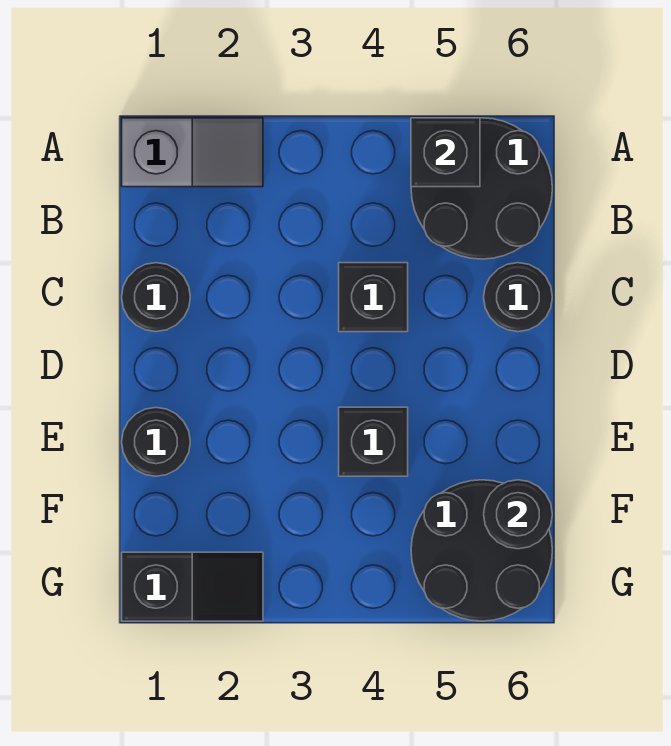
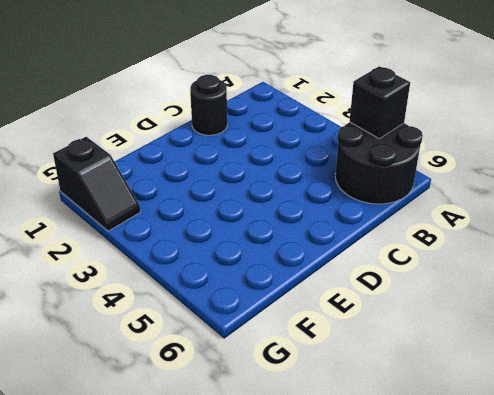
none -> grey 1x2 slope [122,118,263,187]
none -> black 1x1 brick [339,263,408,332]

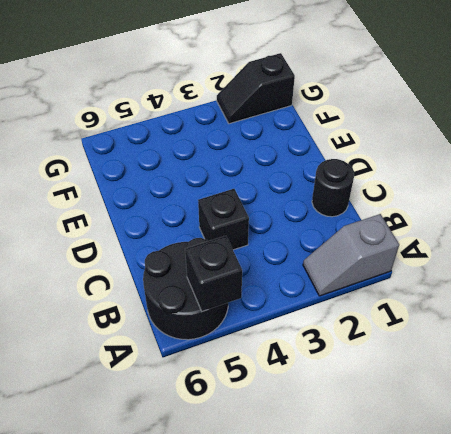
none -> black 1x1 round brick [484,263,552,332]
none -> black 1x1 round brick [122,408,190,476]

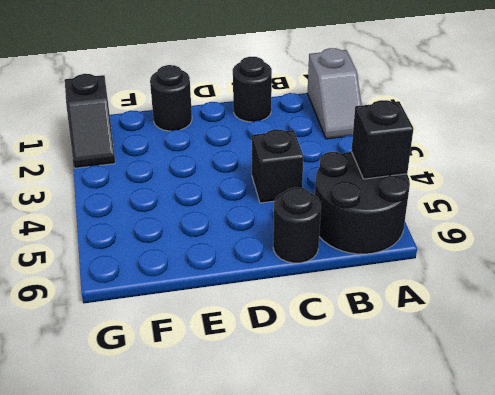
none -> black 1x1 brick [339,407,408,476]
none -> black 2x2 round brick [411,480,552,621]

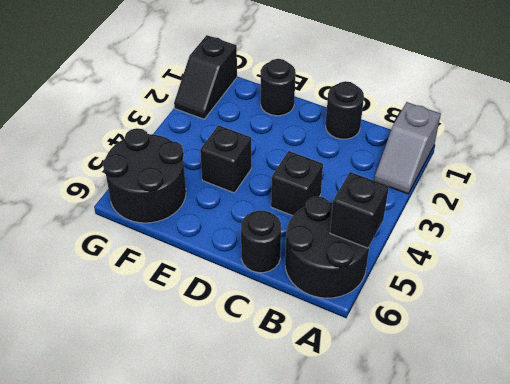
none -> black 1x1 round brick [484,480,552,549]

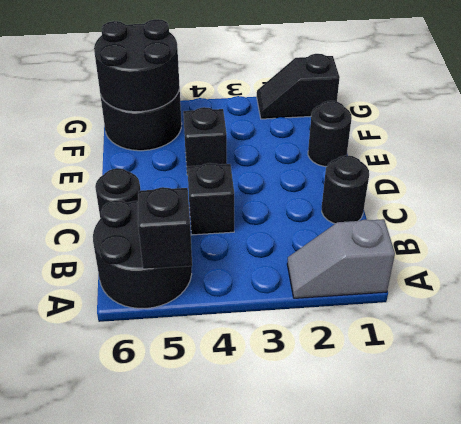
black 2x2 round brick [94,19,179,112] -> black 1x1 round brick [484,480,552,549]

